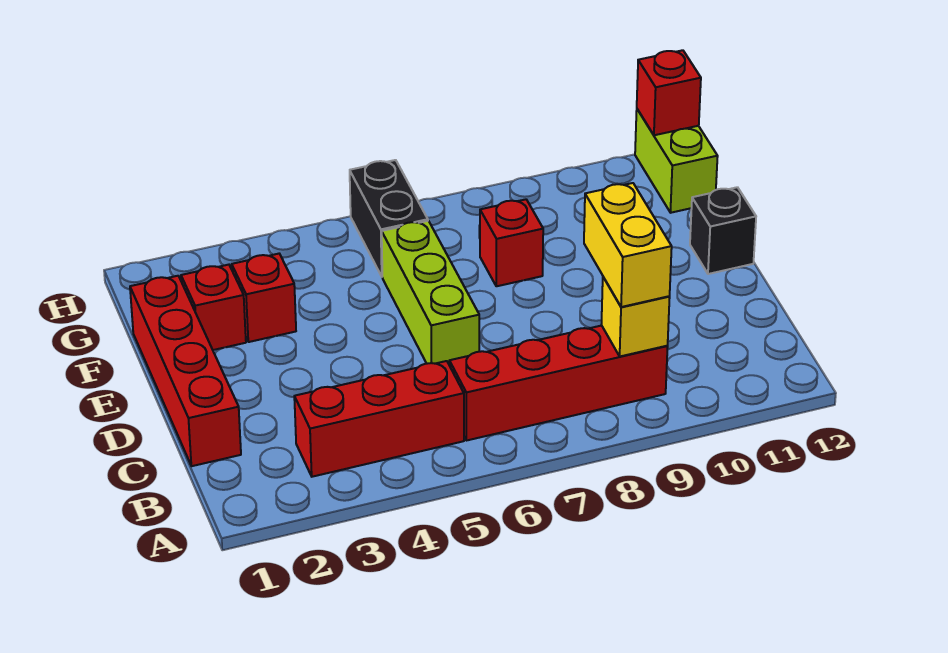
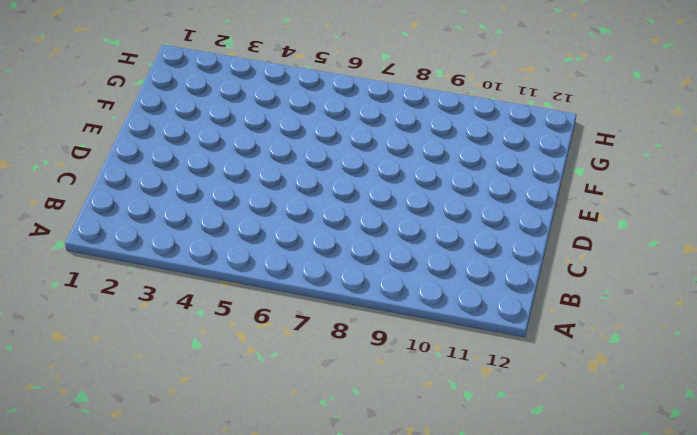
none -> red 1x3 brick [294,361,464,477]
none -> red 1x4 brick [449,326,668,441]
none -> red 1x4 brick [130,276,241,466]

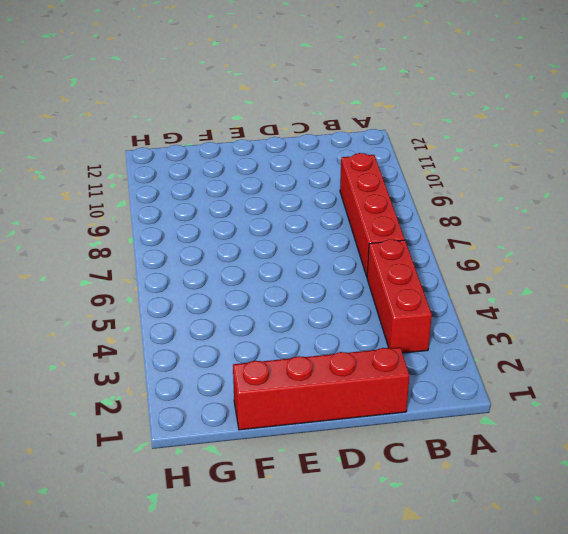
none -> lime 1x3 brick [382,221,479,364]
none -> black 1x1 brick [690,187,756,274]
none -> red 1x1 brick [181,265,246,350]

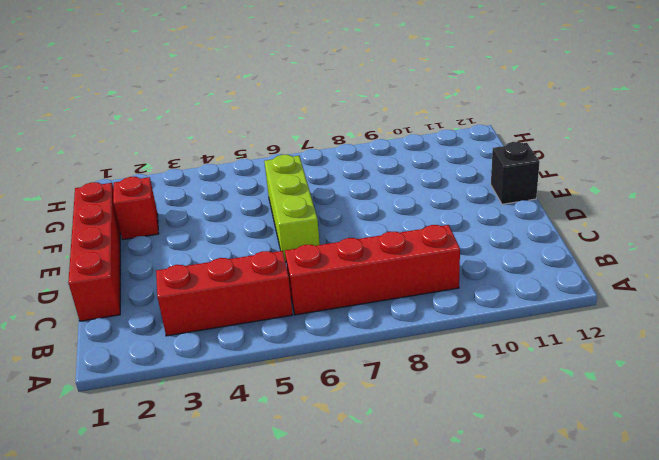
none -> red 1x1 brick [232,254,296,342]
none -> red 1x1 brick [480,199,543,286]
none -> black 1x2 brick [350,160,428,276]

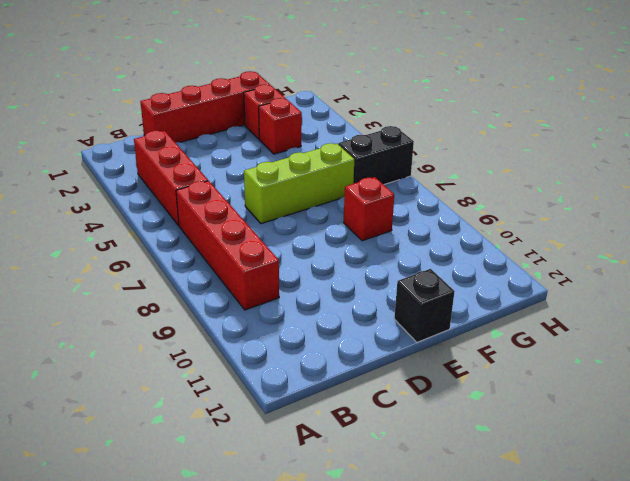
none -> lime 1x2 brick [635,109,718,213]
none -> yellow 1x1 brick [601,277,670,356]
none -> red 1x1 brick [637,50,701,135]

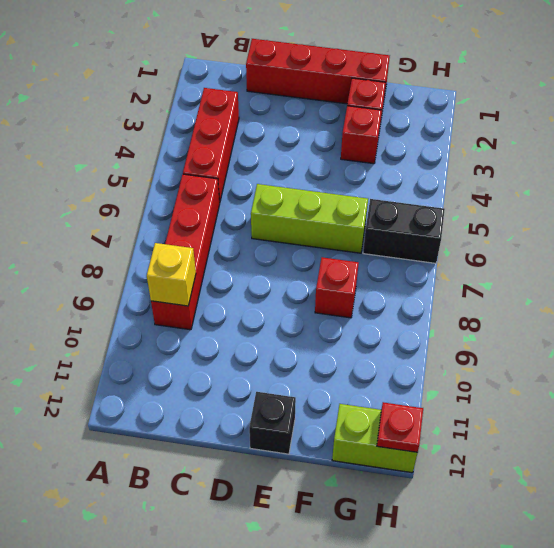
red 1x1 plate [377,402,423,452] -> red 1x1 brick [637,50,701,135]
none -> yellow 1x2 brick [584,183,672,307]

